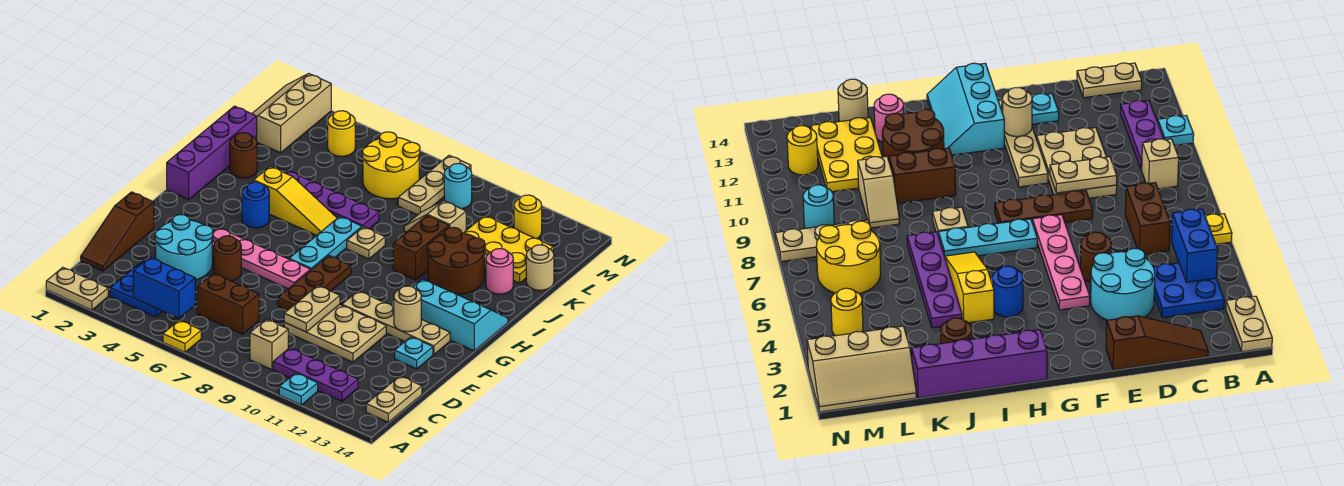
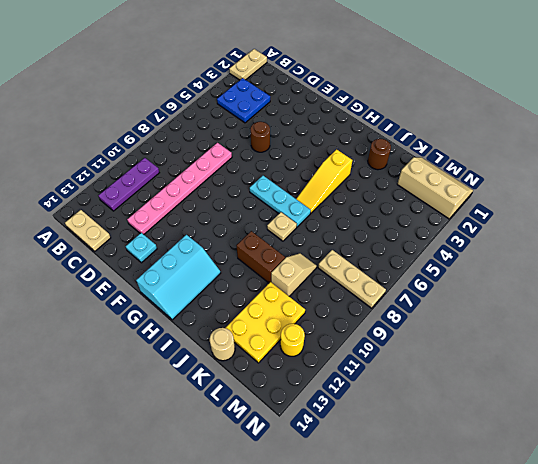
pink 1x6 plate [127,143,232,234] -> tan 2x3 plate [284,305,386,362]
none -> yellow 1x1 plate [163,320,201,352]
none -> cyan 1x1 plate [279,373,318,405]
none -> tan 1x1 brick [250,319,288,370]
none -> brown 1x3 slope [81,192,154,271]

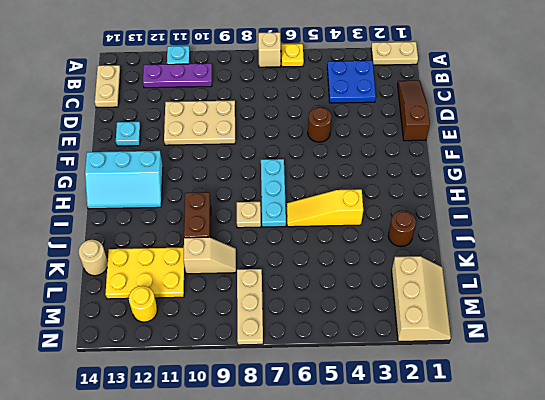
tan 1x1 brick [258,32,281,67] -> tan 1x1 brick moved to [250,319,288,370]
none -> brown 1x2 brick [197,273,259,334]
none -> cyan 2x2 round brick [155,215,213,280]
none -> brown 1x3 plate [278,256,351,310]
none -> pink 1x4 plate [212,228,311,289]

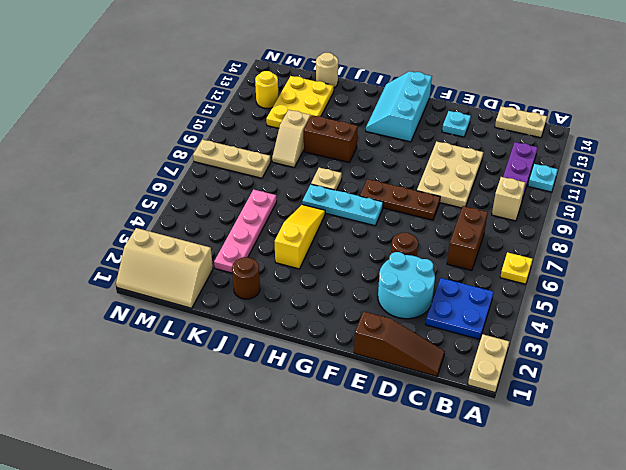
pink 1x4 plate [214,189,277,273] -> pink 1x4 plate moved to [212,228,311,289]
none -> tan 1x4 plate [342,291,450,355]
none -> purple 1x4 brick [167,106,257,199]
none -> blue 1x1 round brick [242,182,269,228]
none -> brown 2x2 round brick [427,227,485,294]

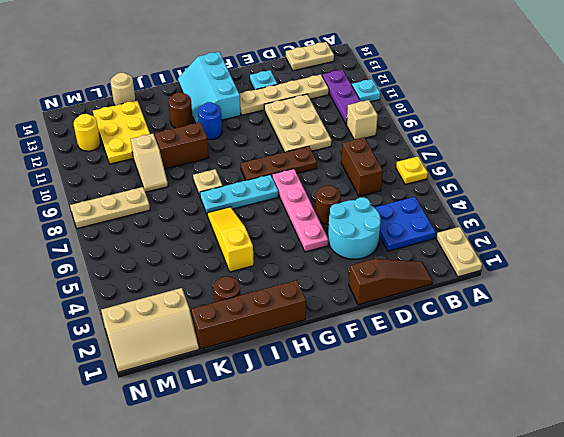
tan 1x4 plate [239,75,329,115] -> tan 1x4 plate turned to [342,291,450,355]
brown 1x4 brick [191,280,306,349] -> purple 1x4 brick [167,106,257,199]
blue 1x1 round brick [198,102,222,140] -> blue 1x1 round brick moved to [242,182,269,228]
brown 1x1 round brick [168,92,193,128] -> brown 2x2 round brick [427,227,485,294]
none -> purple 1x4 plate [284,170,379,229]
none -> pink 1x1 round brick [486,249,513,294]
none -> yellow 2x2 round brick [362,132,420,199]
none -> yellow 1x1 round brick [328,111,355,156]

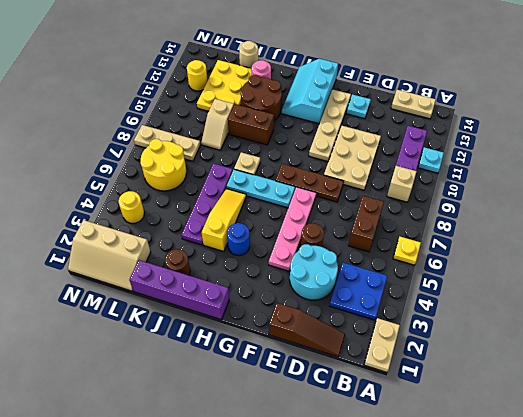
none -> cyan 1x1 round brick [444,163,472,209]
none -> blue 1x2 brick [133,257,195,318]
none -> tan 1x2 plate [284,286,340,332]
none -> tan 1x1 round brick [394,286,421,332]

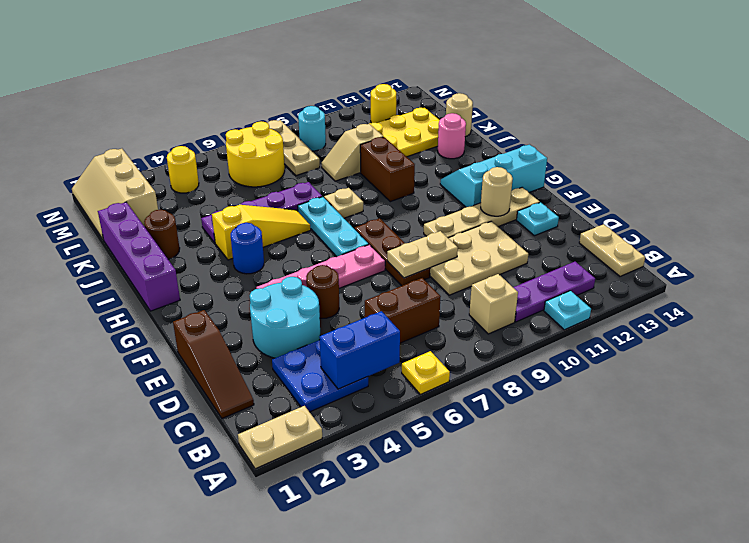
tan 1x2 plate [387,231,458,278] -> tan 1x2 plate turned to [284,286,340,332]
none -> brown 2x2 round brick [427,227,485,294]

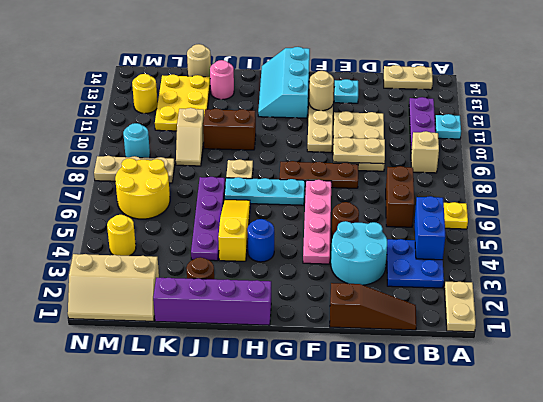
none -> brown 2x2 round brick [427,227,485,294]

